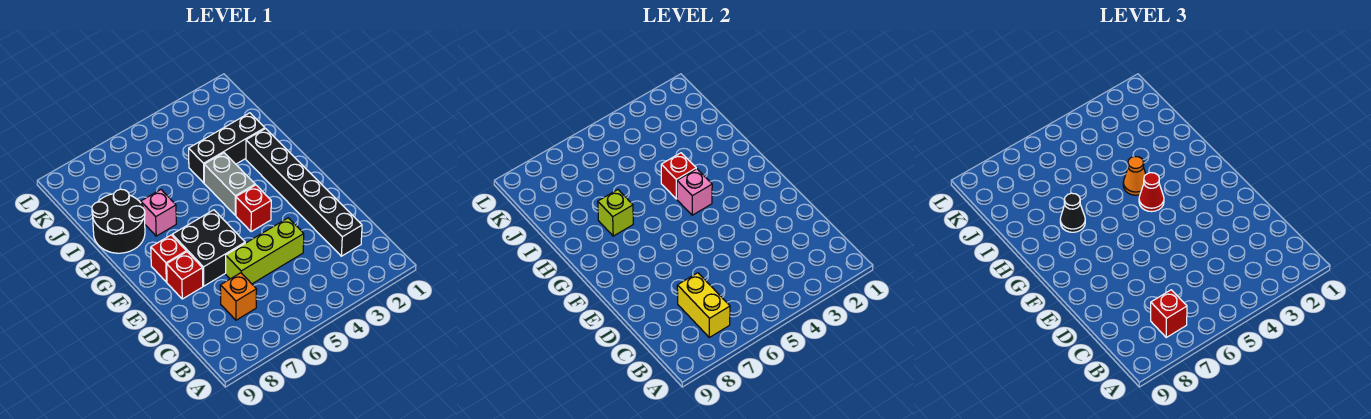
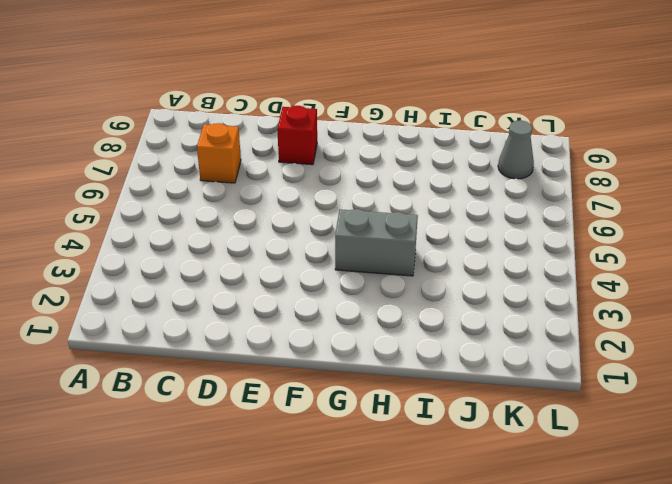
grey 1x1 cone [498,120,534,179] -> none
none -> black 1x6 brick [246,129,362,256]
none -> lime 1x3 brick [226,218,304,284]
none -> black 2x2 brick [172,210,245,286]

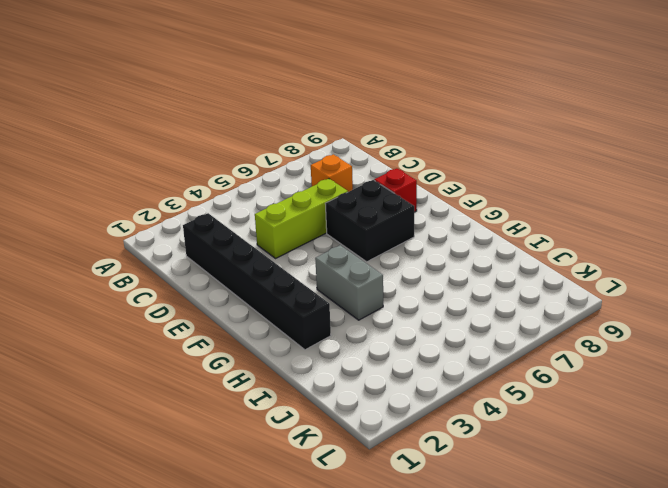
none -> red 1x1 brick [236,185,271,232]
none -> red 1x1 brick [151,235,186,282]
none -> pink 1x1 brick [141,190,176,236]

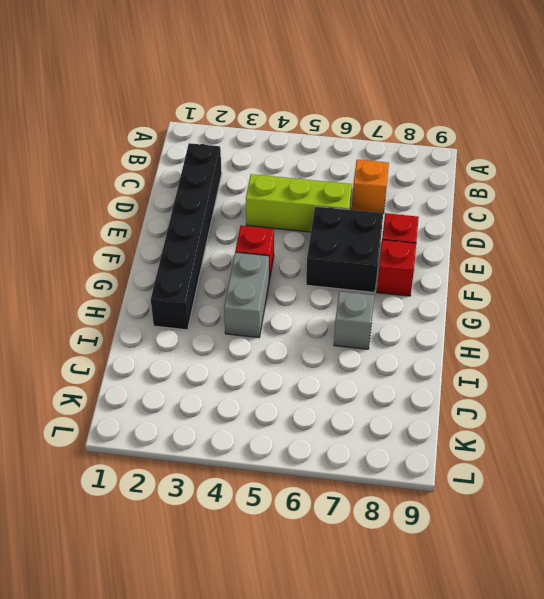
grey 1x1 brick [334,292,374,349] -> pink 1x1 brick [141,190,176,236]
none -> black 2x2 round brick [92,189,145,253]
none -> black 1x3 brick [189,113,265,183]
none -> yellow 1x2 brick [677,273,730,337]

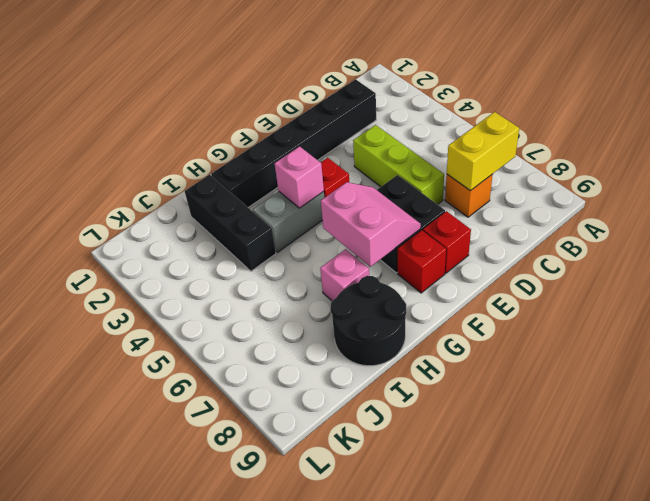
pink 2x2 slope [321,182,421,267] -> none
none -> red 1x1 brick [661,153,696,199]
none -> lime 1x1 brick [598,190,633,236]
none -> red 1x1 brick [1151,290,1187,337]

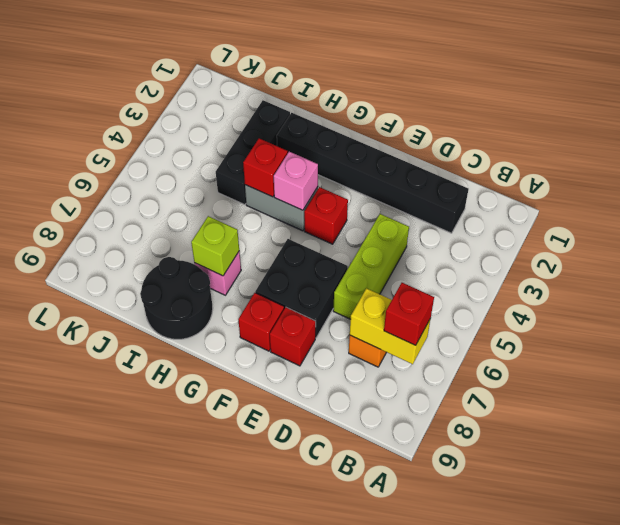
none -> red 1x1 cone [1139,173,1164,212]
none -> orange 1x1 cone [1123,157,1146,195]
none -> black 1x1 cone [1060,193,1085,232]

